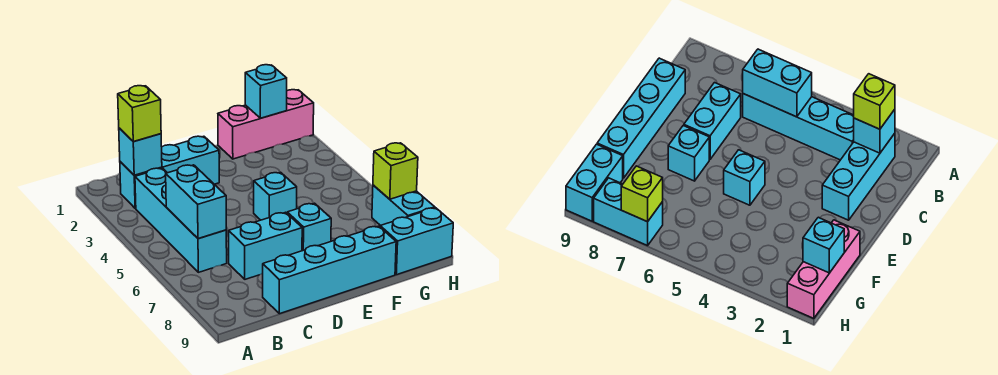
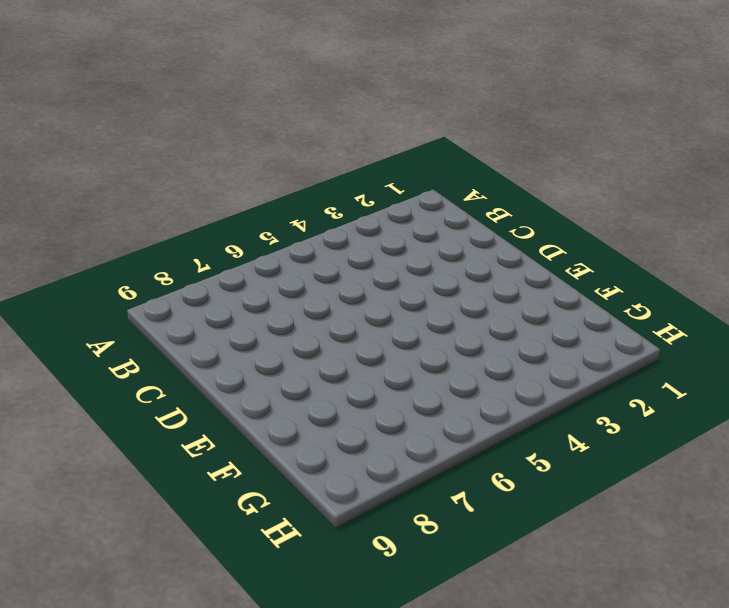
none -> cyan 1x3 brick [120,136,219,208]
none -> cyan 1x4 brick [135,168,227,272]
none -> cyan 1x2 brick [229,212,302,279]

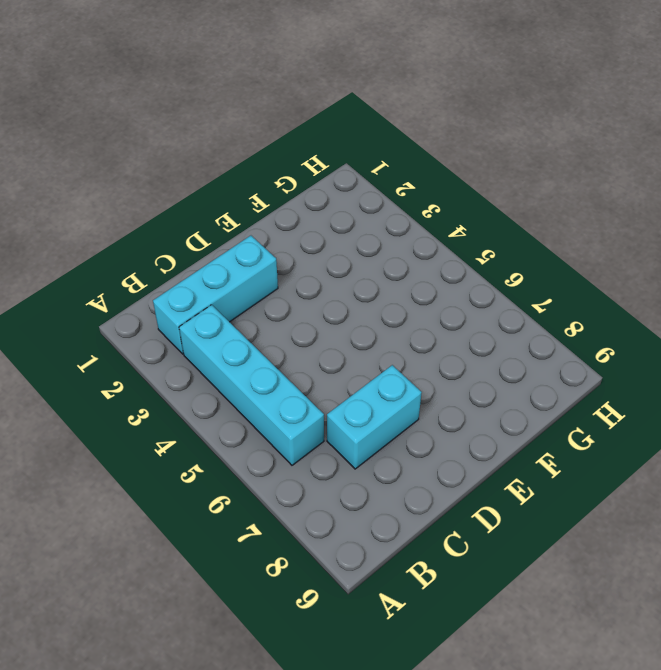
none -> cyan 1x4 brick [263,226,396,314]
none -> cyan 1x1 brick [254,172,297,220]
none -> cyan 1x1 brick [287,203,331,251]

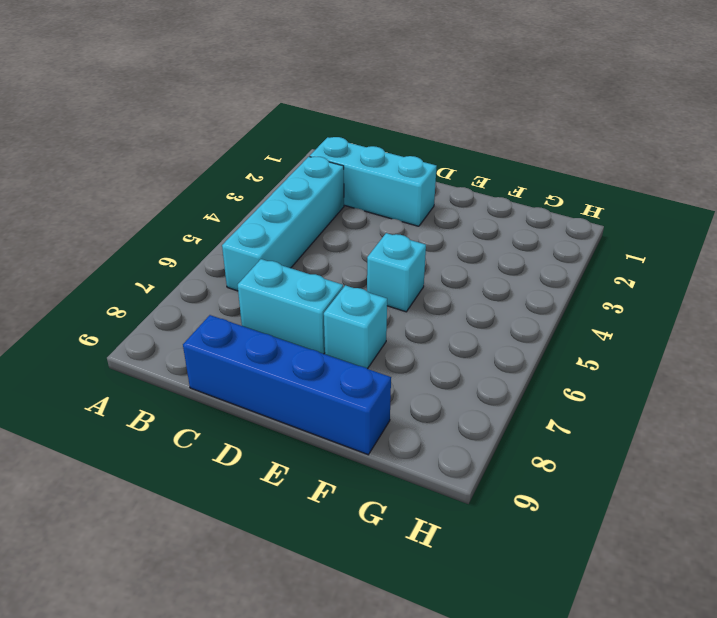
blue 1x4 brick [183,315,391,455] -> cyan 1x4 brick [263,226,396,314]
none -> pink 1x3 brick [218,90,314,159]
none -> cyan 1x2 brick [380,208,453,275]
none -> cyan 1x2 brick [372,185,435,226]

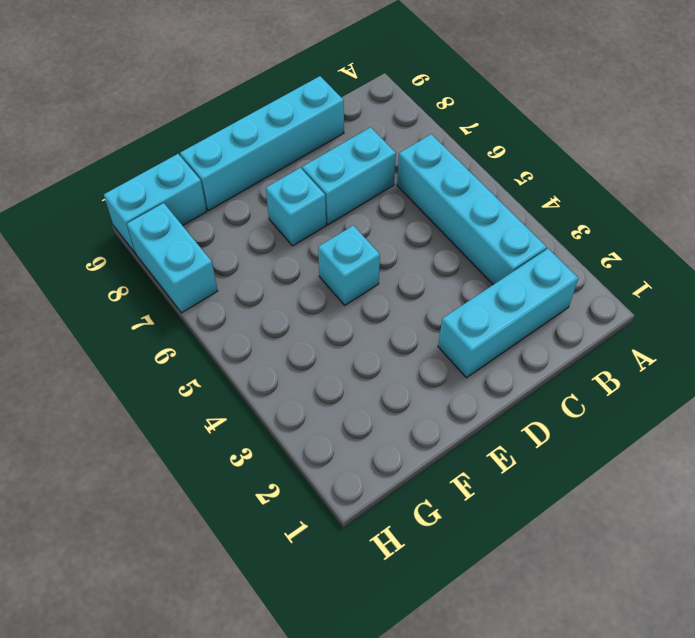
none -> pink 1x3 brick [218,90,314,159]
none -> cyan 1x1 brick [119,128,162,175]
none -> cyan 1x2 brick [166,165,226,239]

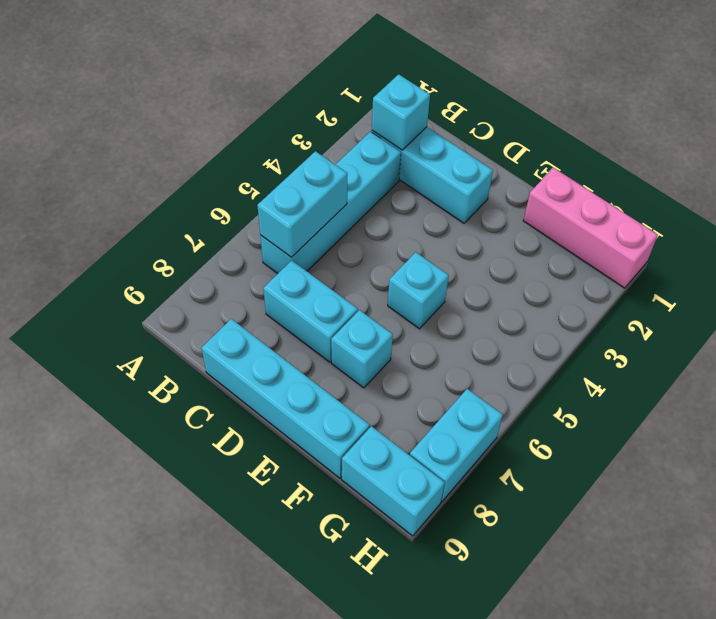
none -> cyan 1x1 brick [245,65,287,118]
none -> lime 1x1 brick [373,143,418,199]
none -> lime 1x1 brick [118,86,161,141]

